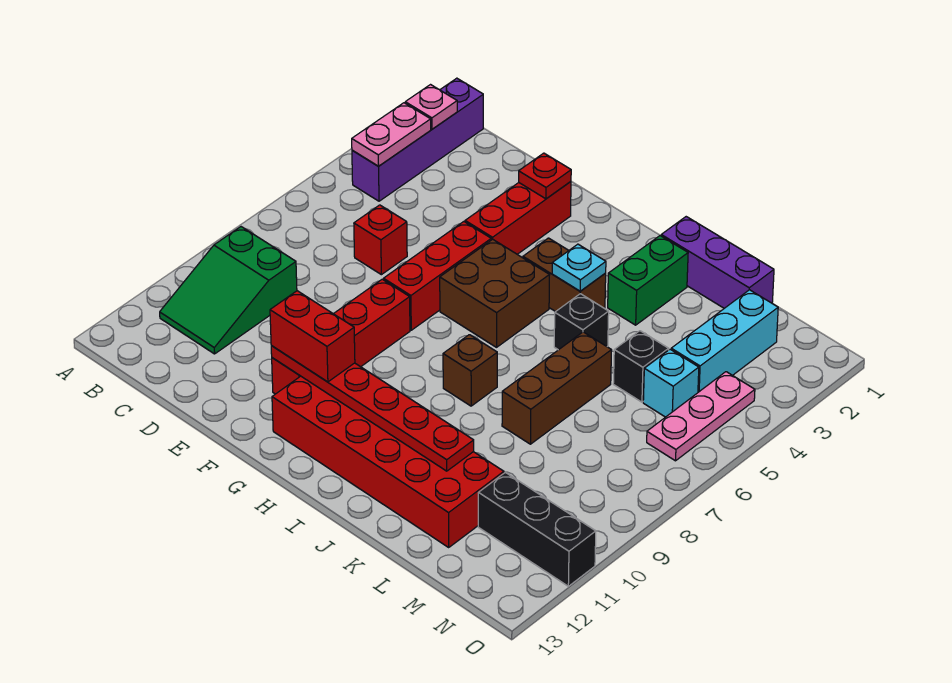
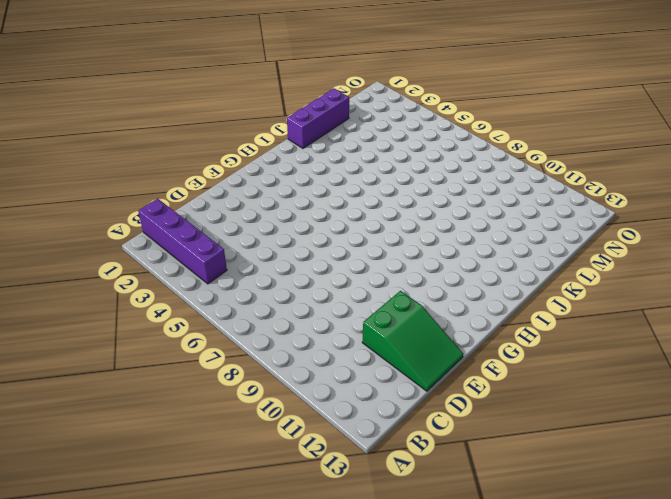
green 2x3 slope [362,291,463,391] -> green 2x3 slope moved to [160,227,297,354]
none -> red 1x1 brick [354,205,407,275]
none -> red 1x3 brick [465,181,571,254]
none -> red 1x3 brick [383,222,491,330]

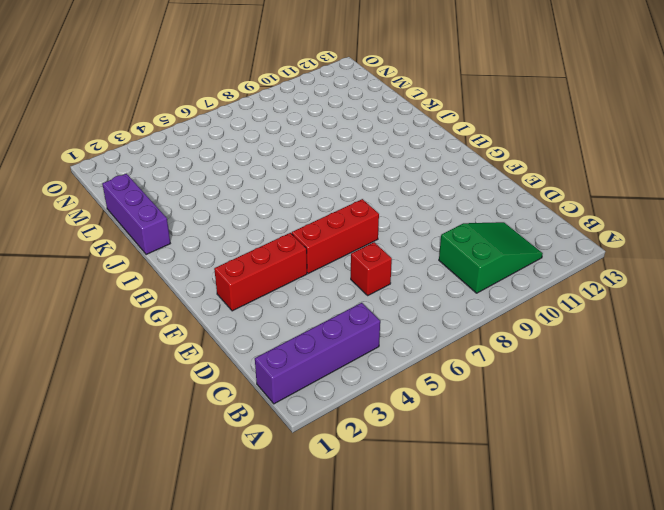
none -> red 1x4 brick [272,279,410,394]
none -> brown 2x2 brick [440,239,549,347]
none -> red 2x6 brick [272,376,504,547]

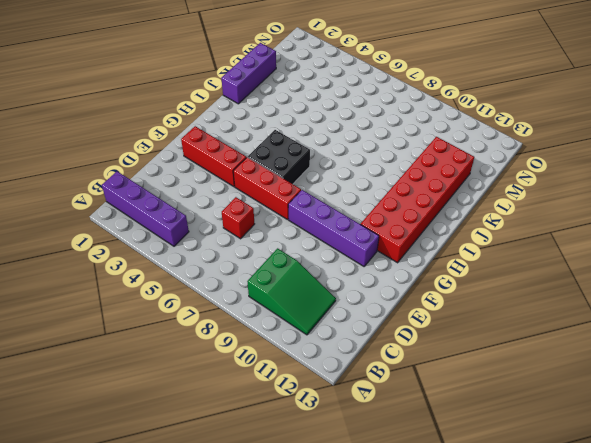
purple 1x4 brick [288,190,379,266] -> red 1x4 brick [272,279,410,394]
black 2x2 brick [248,130,310,184] -> brown 2x2 brick [440,239,549,347]
none -> brown 1x2 brick [523,238,606,312]
none -> brown 1x1 brick [443,335,497,406]
none -> green 1x2 brick [608,236,688,325]

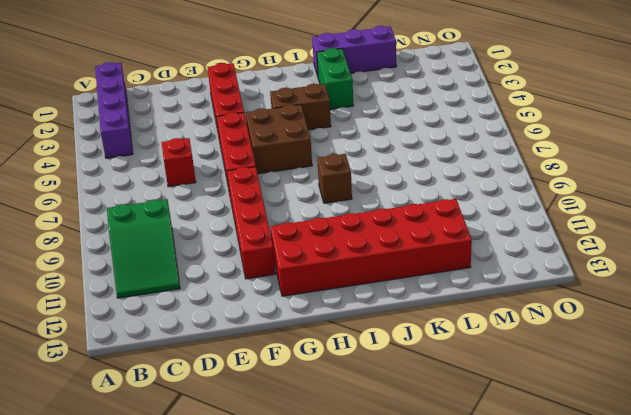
none -> black 1x1 brick [554,294,609,350]
none -> brown 1x3 brick [502,332,612,444]
none -> black 1x1 brick [613,331,669,402]

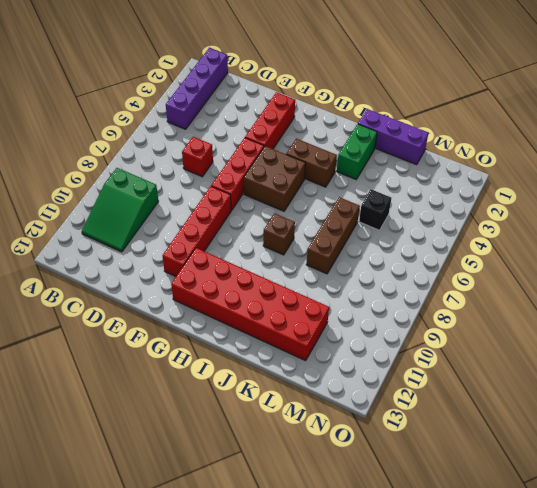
none -> black 1x1 brick [554,294,609,350]
none -> cyan 1x3 brick [671,290,778,392]
none -> cyan 1x1 brick [643,349,699,417]

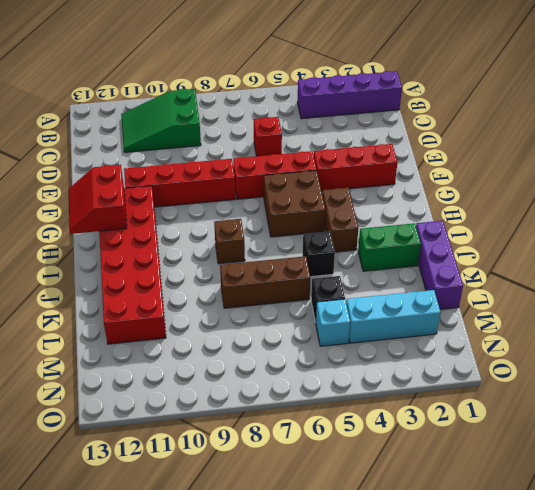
red 2x2 slope [69,165,127,234] -> none
none -> black 1x3 brick [478,472,596,586]
none -> pink 1x3 plate [647,372,755,461]
none -> pink 1x1 plate [405,85,457,129]

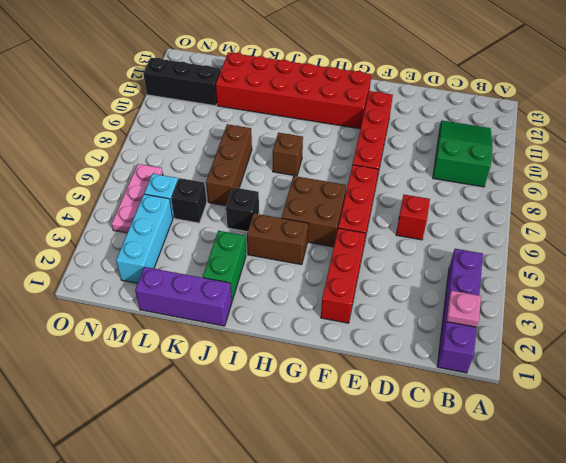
none -> pink 1x2 plate [352,103,431,166]
none -> red 1x1 plate [519,153,571,199]
none -> red 1x6 plate [271,346,474,471]

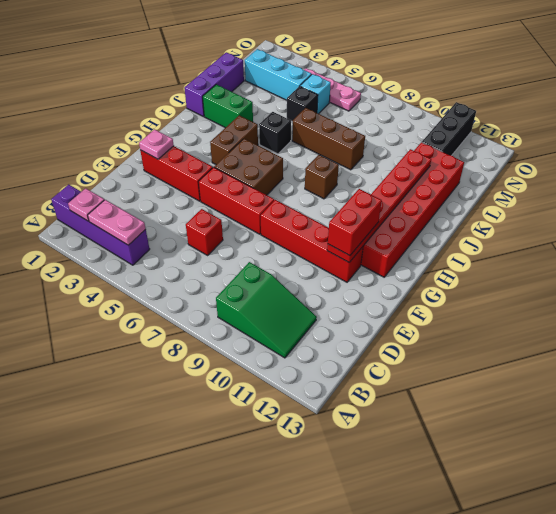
pink 1x1 plate [139,129,174,159] -> red 1x1 plate [519,153,571,199]
none -> cyan 1x1 plate [552,244,606,291]

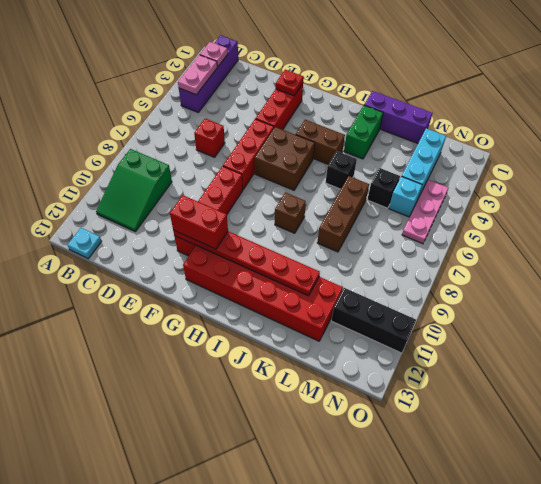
cyan 1x1 plate [68,228,102,259] -> cyan 1x1 plate moved to [552,244,606,291]

